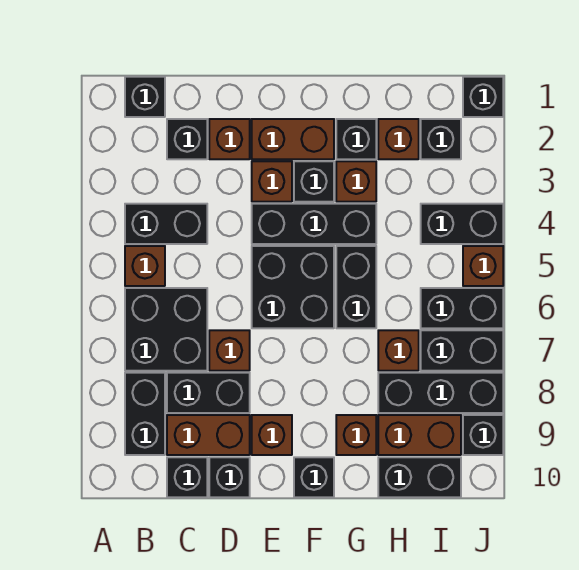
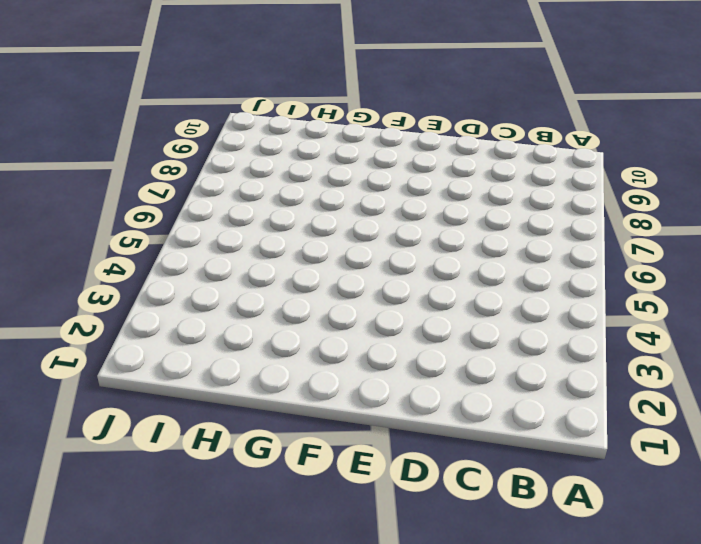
none -> black 1x1 brick [125,77,165,117]
none -> black 1x2 brick [125,204,207,244]
none -> brown 1x1 brick [125,246,165,286]
none -> black 2x2 brick [125,288,207,371]

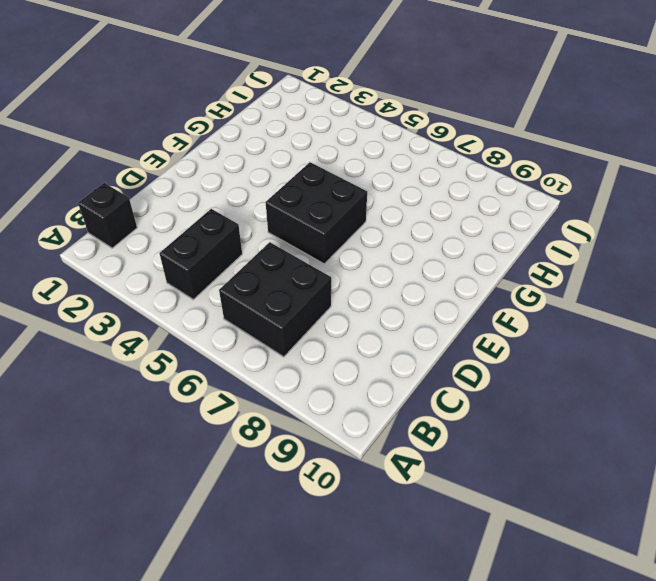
none -> brown 1x1 brick [125,246,165,286]
none -> black 1x2 brick [125,373,165,455]
none -> black 1x1 brick [167,119,207,159]
none -> black 1x2 brick [167,373,250,413]

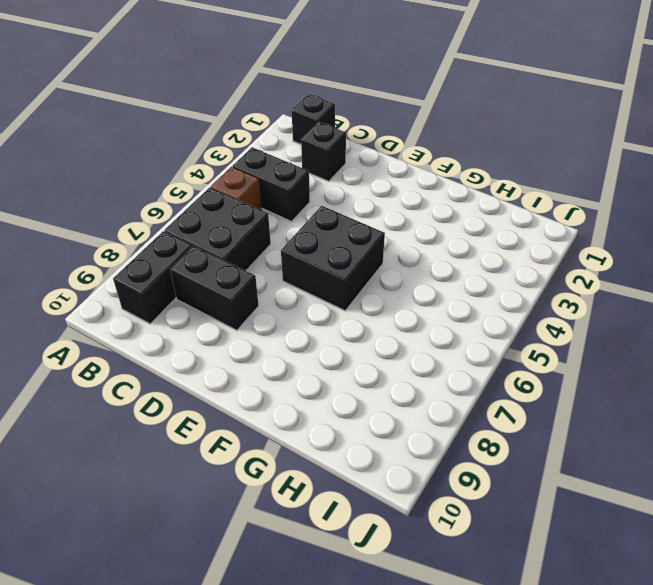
none -> brown 1x2 brick [167,415,250,455]
none -> black 1x1 brick [167,457,207,497]
none -> brown 1x1 brick [209,119,250,159]
none -> brown 1x1 brick [209,330,250,371]

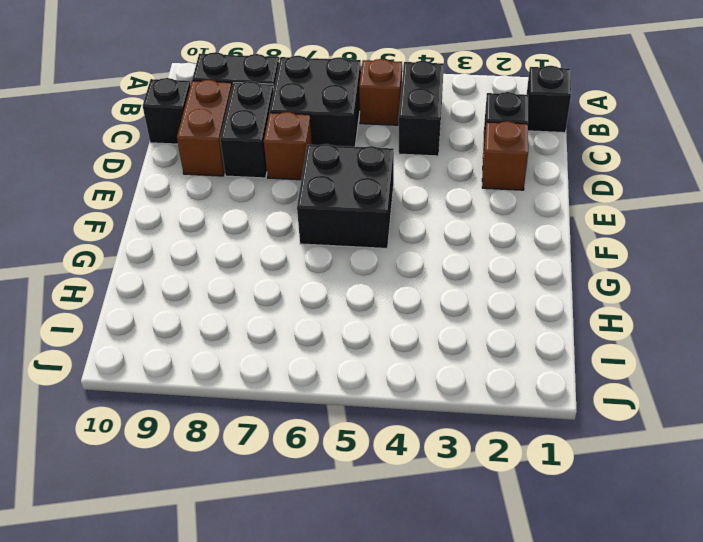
none -> black 1x1 brick [209,457,250,497]
none -> brown 1x2 brick [252,119,334,159]
none -> brown 1x1 brick [252,161,292,202]
none -> black 1x3 brick [252,204,376,244]

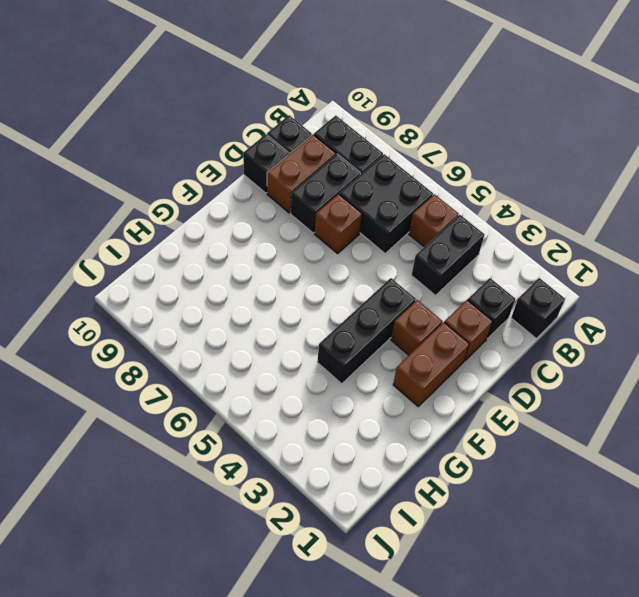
none -> black 2x2 brick [252,246,334,328]
none -> brown 1x1 brick [252,415,292,455]
none -> black 1x1 brick [294,161,334,202]
none -> black 1x1 brick [294,457,334,497]

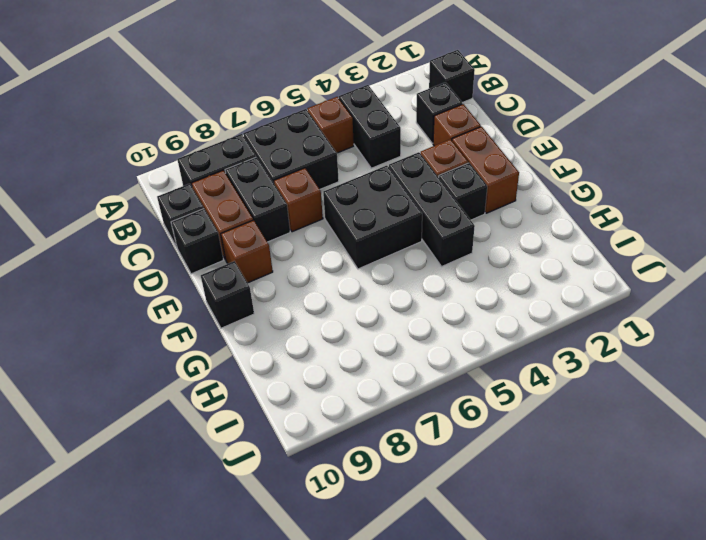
none -> black 1x1 brick [336,119,376,159]
none -> brown 1x1 brick [336,161,376,202]
none -> black 1x2 brick [336,246,376,328]
none -> brown 1x1 brick [336,415,376,455]

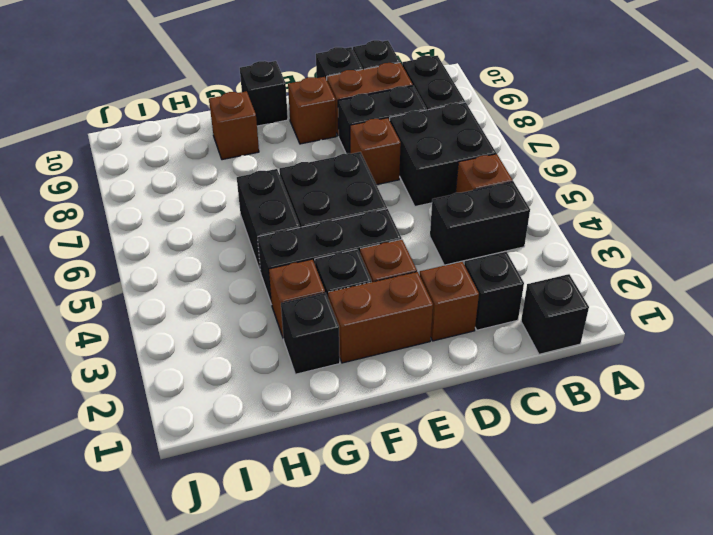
none -> brown 1x1 brick [378,119,419,159]
none -> brown 1x1 brick [378,330,419,371]
none -> black 1x3 brick [378,373,503,413]
none -> brown 1x2 brick [378,415,461,455]

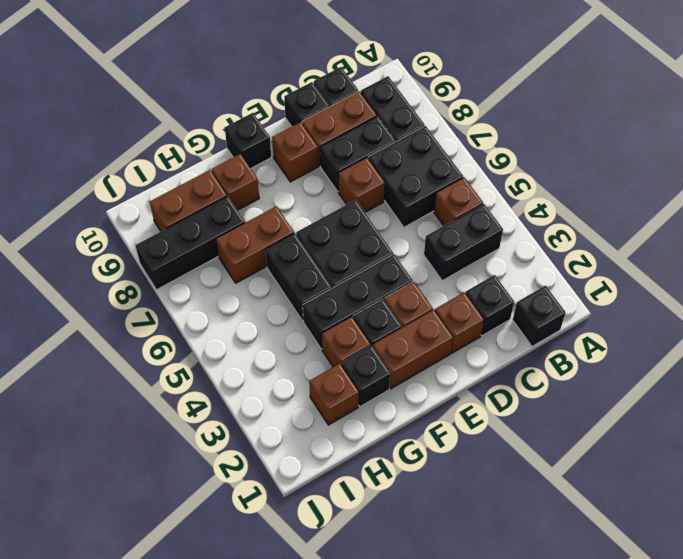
brown 1x2 brick [216,207,294,283] -> brown 1x1 brick [378,330,419,371]
none -> black 1x2 brick [378,457,461,497]
none -> black 1x1 brick [421,119,461,159]
none -> black 1x2 brick [421,204,503,244]
none -> black 1x2 brick [421,288,503,328]

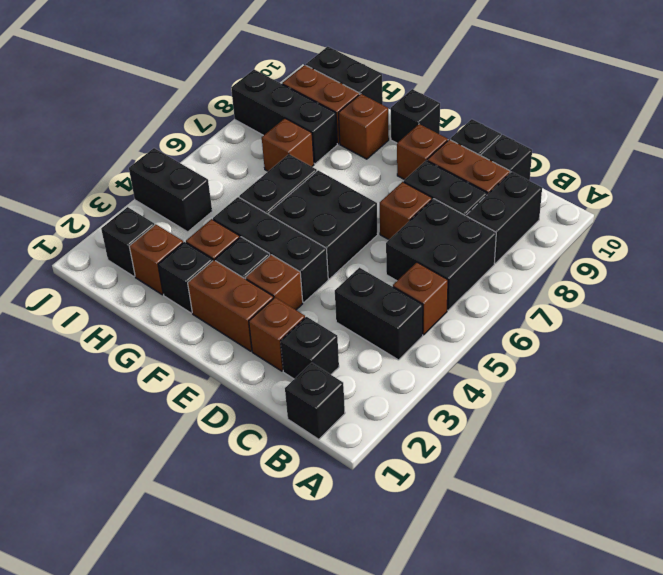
none -> black 1x2 brick [421,288,503,328]
none -> black 1x2 brick [421,330,503,371]
none -> black 1x1 brick [463,77,503,117]
none -> brown 1x1 brick [463,246,503,286]

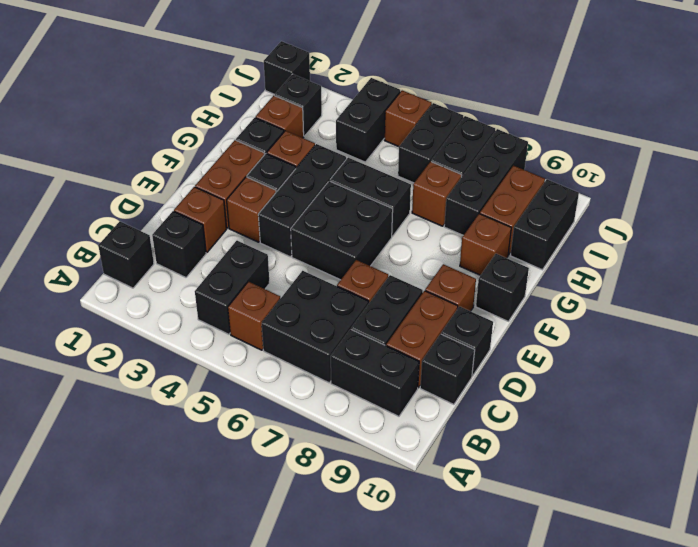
none -> black 1x1 brick [463,415,503,455]

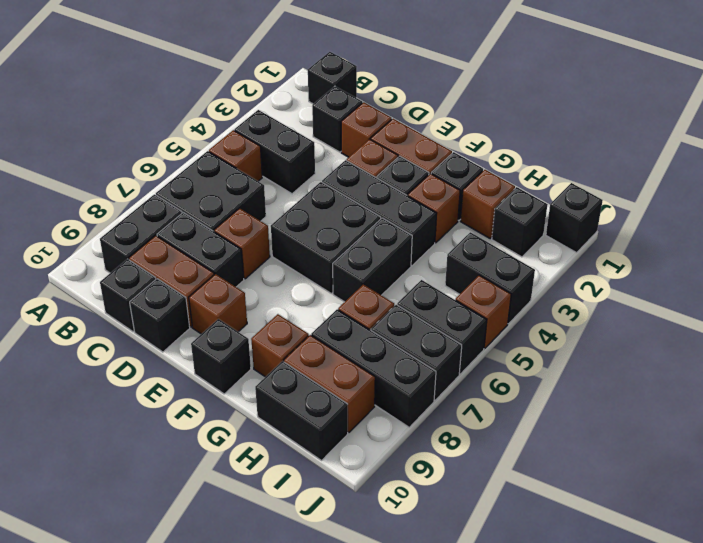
none -> black 1x1 brick [463,415,503,455]

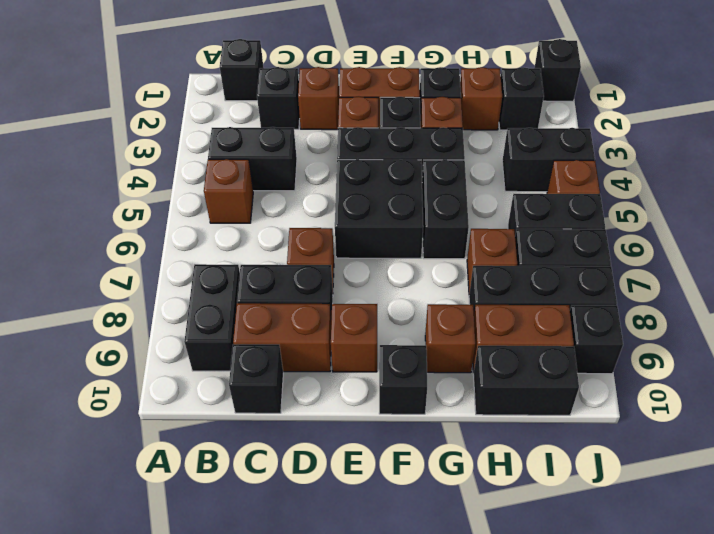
none -> black 2x2 brick [125,288,207,371]
none -> black 1x1 brick [209,457,250,497]

